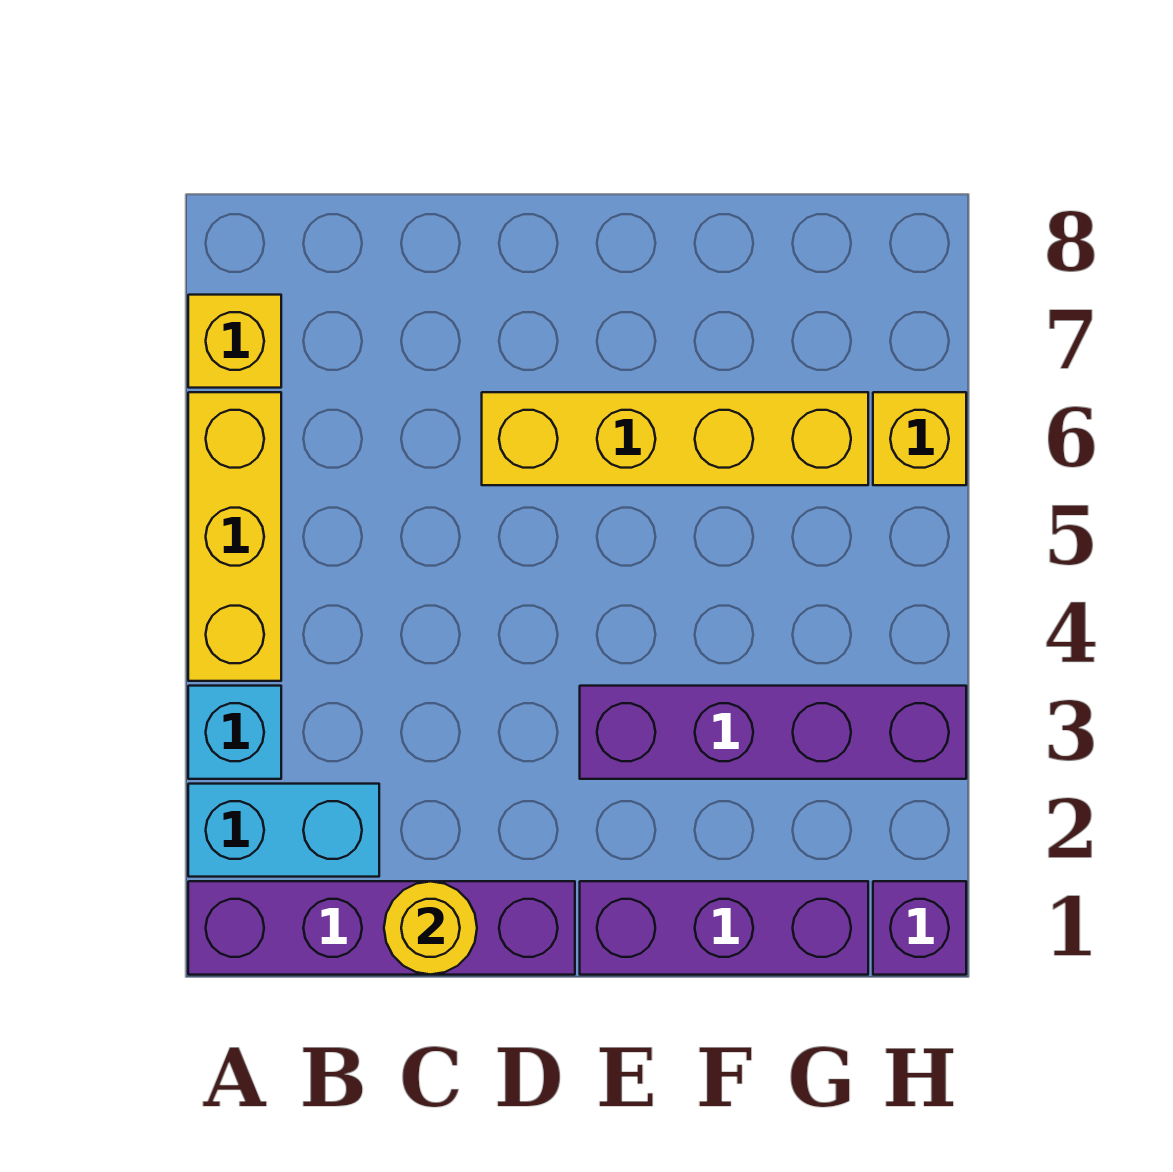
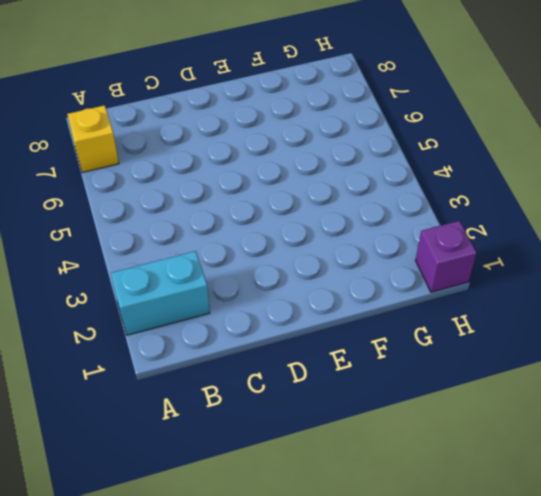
none -> purple 1x4 brick [188,881,575,975]
none -> cyan 1x1 brick [188,686,281,779]

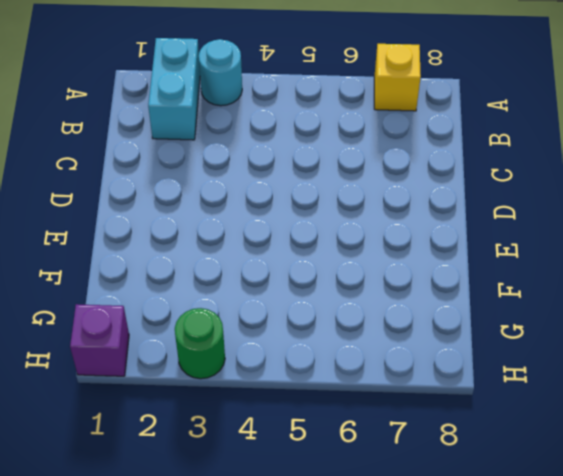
cyan 1x1 round brick [199,39,242,106] -> cyan 1x1 brick [188,686,281,779]
green 1x1 round brick [175,308,225,379] -> purple 1x4 brick [580,686,966,779]
none -> purple 1x4 brick [188,881,575,975]
none -> yellow 1x3 brick [188,392,281,681]

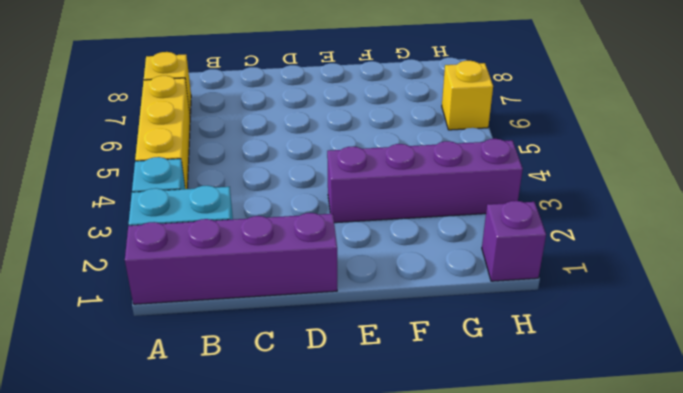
none -> yellow 1x4 brick [482,392,868,485]
none -> purple 1x3 brick [580,881,868,975]

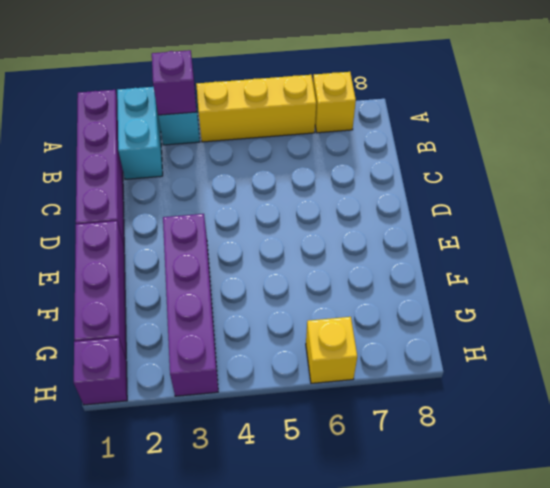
purple 1x1 brick [152,50,196,115] -> none
none -> yellow 1x4 brick [482,392,868,485]
none -> yellow 1x1 round brick [384,881,477,975]

